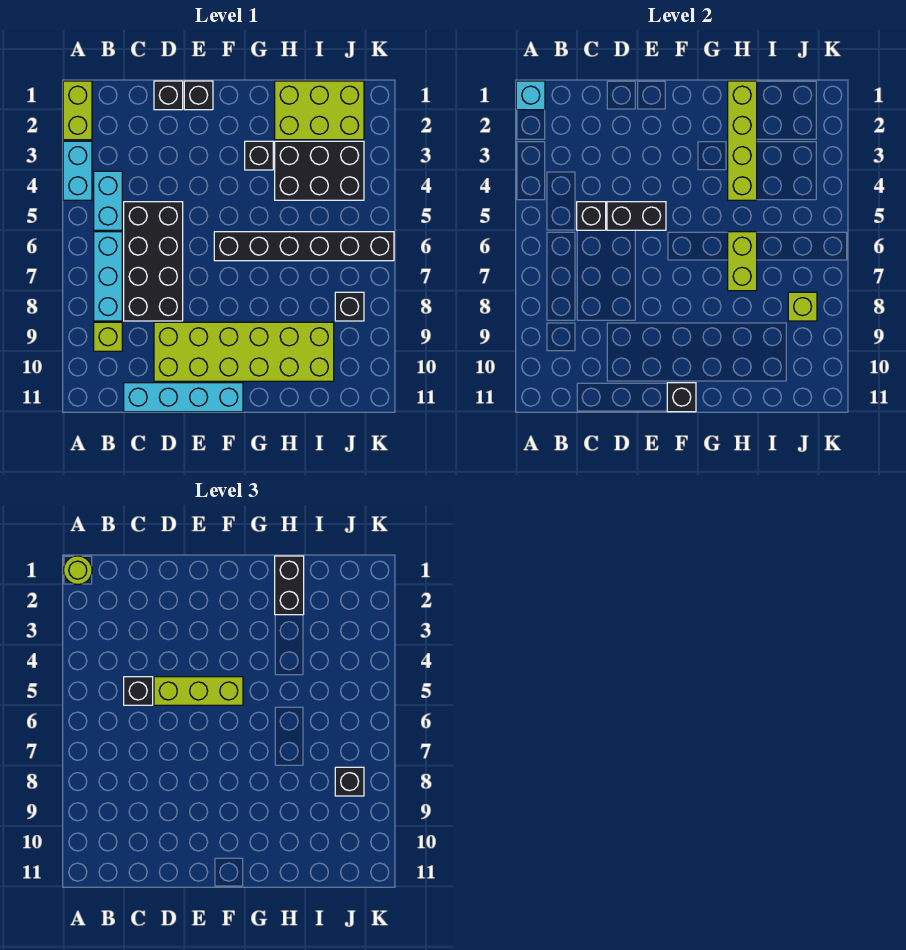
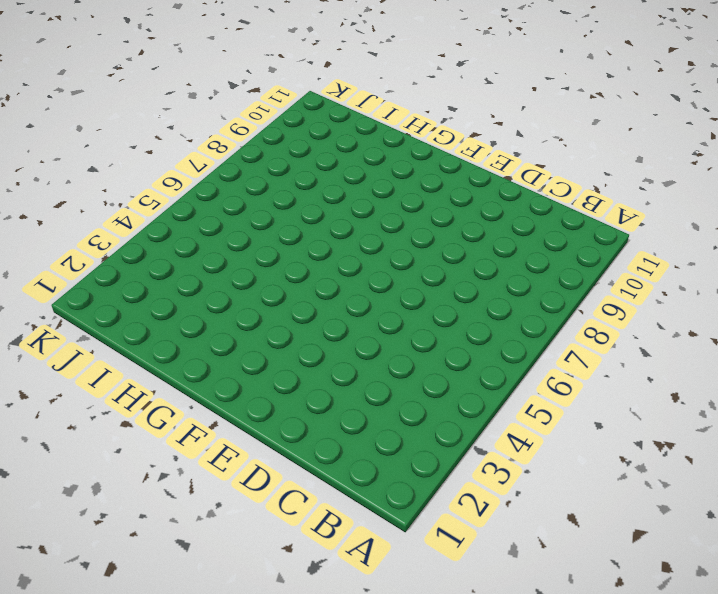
none -> lime 1x2 brick [63,81,92,140]
none -> cyan 1x2 brick [63,141,92,200]
none -> cyan 1x2 brick [94,171,122,230]

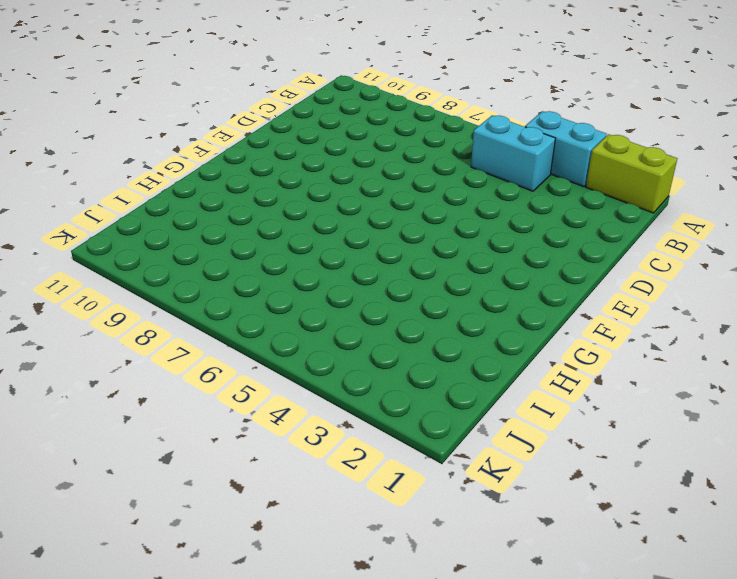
none -> cyan 1x3 brick [94,232,122,321]
none -> lime 1x1 brick [94,322,122,351]
none -> black 2x4 brick [124,202,183,321]

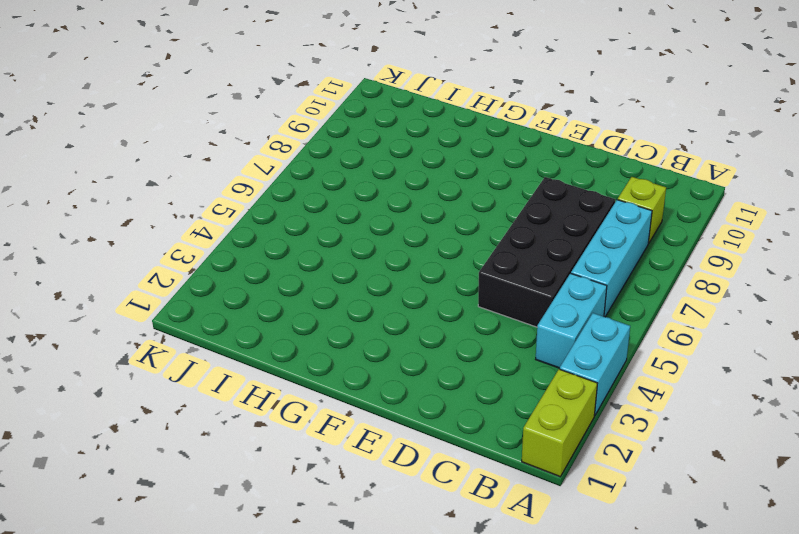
none -> cyan 1x4 brick [124,383,243,412]
none -> black 1x1 brick [154,81,183,110]
none -> lime 2x6 brick [154,322,334,381]

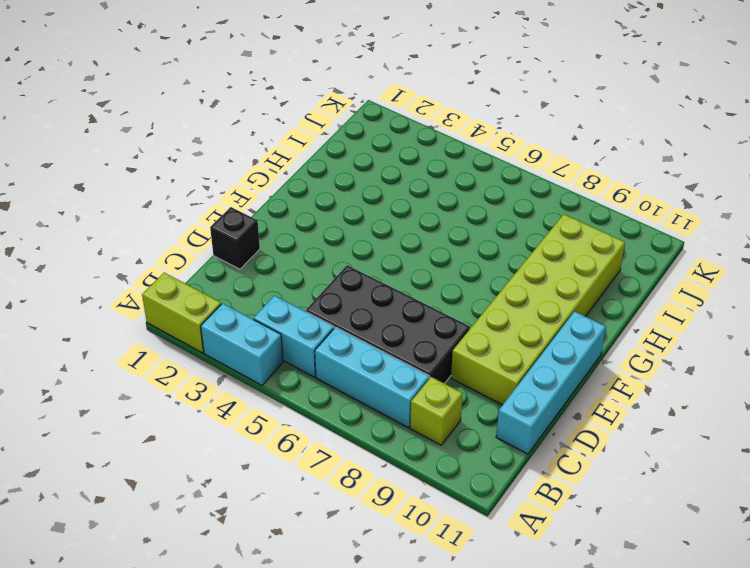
none -> black 1x1 brick [184,81,213,110]
none -> black 1x6 brick [214,232,394,261]
none -> black 1x1 brick [245,141,273,170]

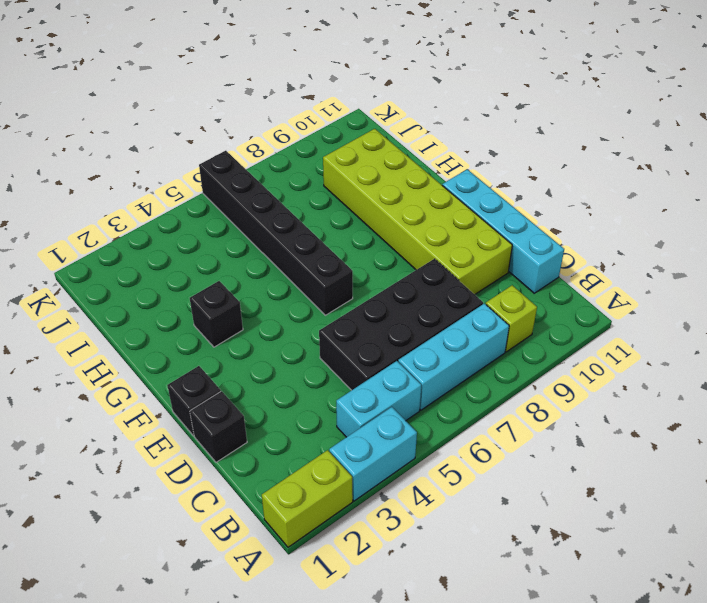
none -> lime 2x3 brick [275,81,364,140]
none -> black 2x3 brick [275,141,364,200]
none -> black 1x1 brick [335,292,364,321]

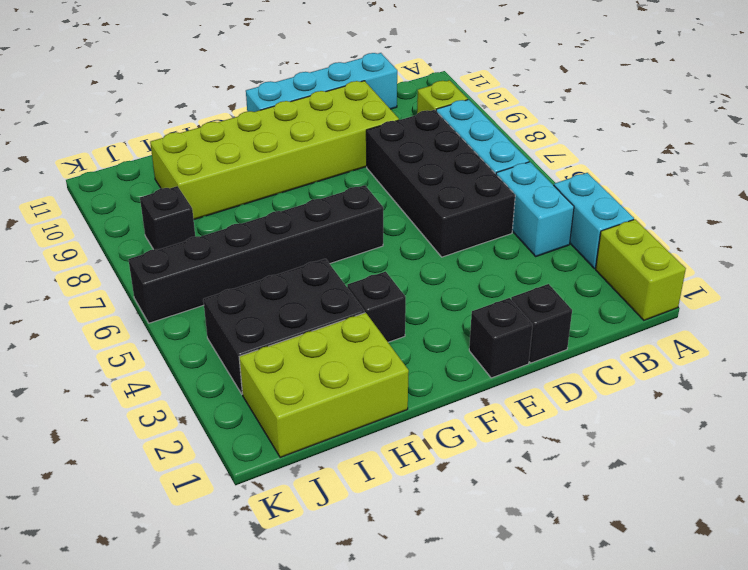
none -> cyan 1x1 brick [516,81,545,110]
none -> black 1x1 brick [577,202,606,230]
none -> black 1x2 brick [607,202,666,230]

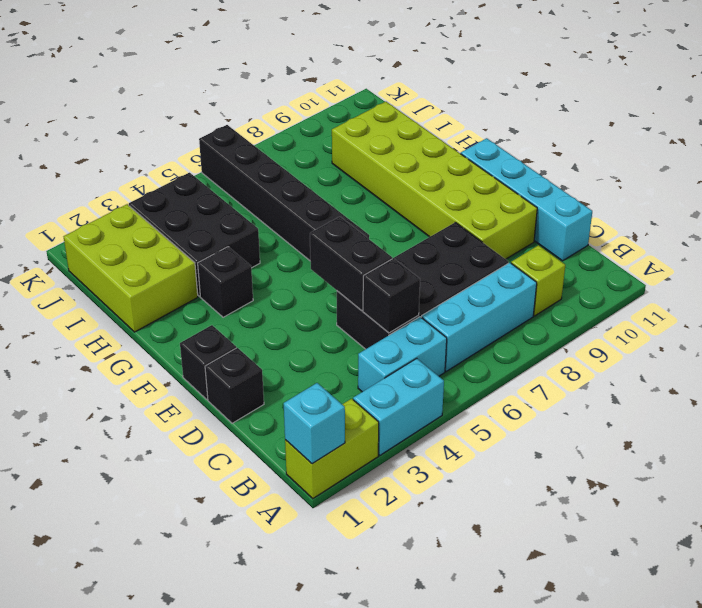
none -> black 1x1 brick [335,292,364,321]
none -> black 1x1 brick [667,383,696,412]
none -> lime 1x4 brick [728,81,757,200]

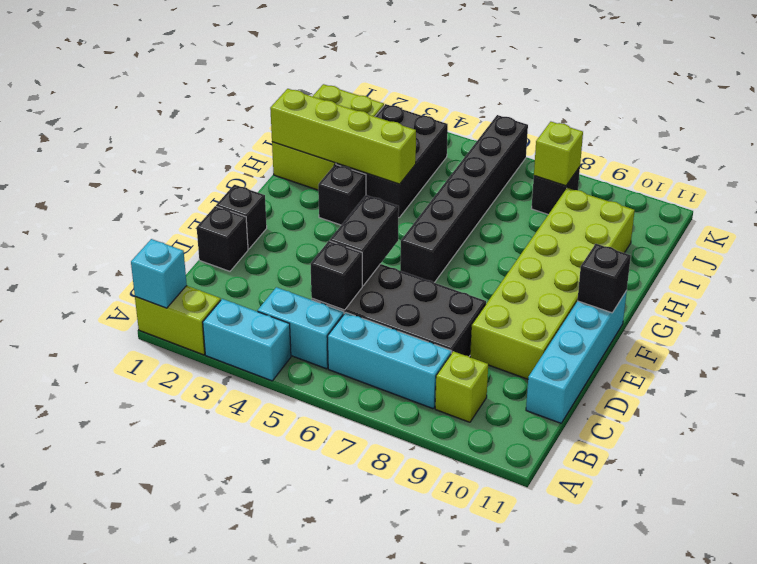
none -> lime 1x2 brick [728,232,757,291]
none -> lime 1x1 round brick [63,556,92,585]
none -> black 1x1 brick [124,677,153,705]

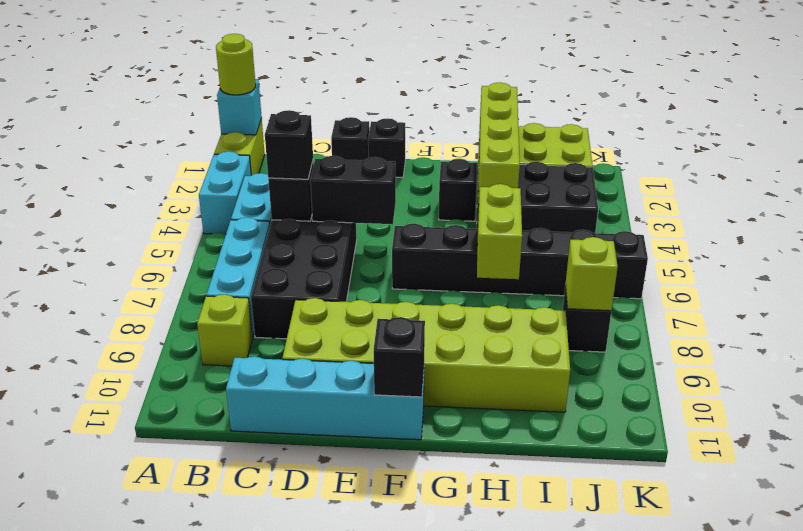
none -> lime 1x3 brick [154,677,243,705]
none -> black 1x2 brick [275,556,304,615]
none -> black 1x1 brick [335,767,364,796]

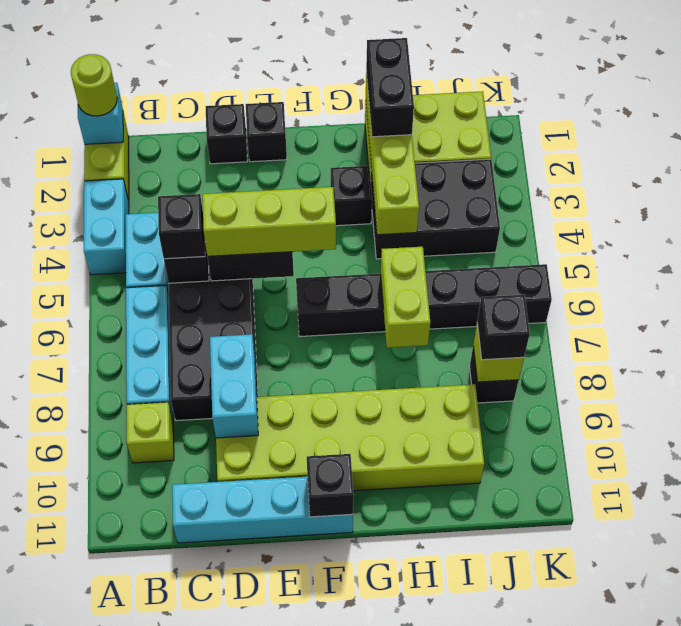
cyan 1x2 brick [210,334,258,438] -> none

